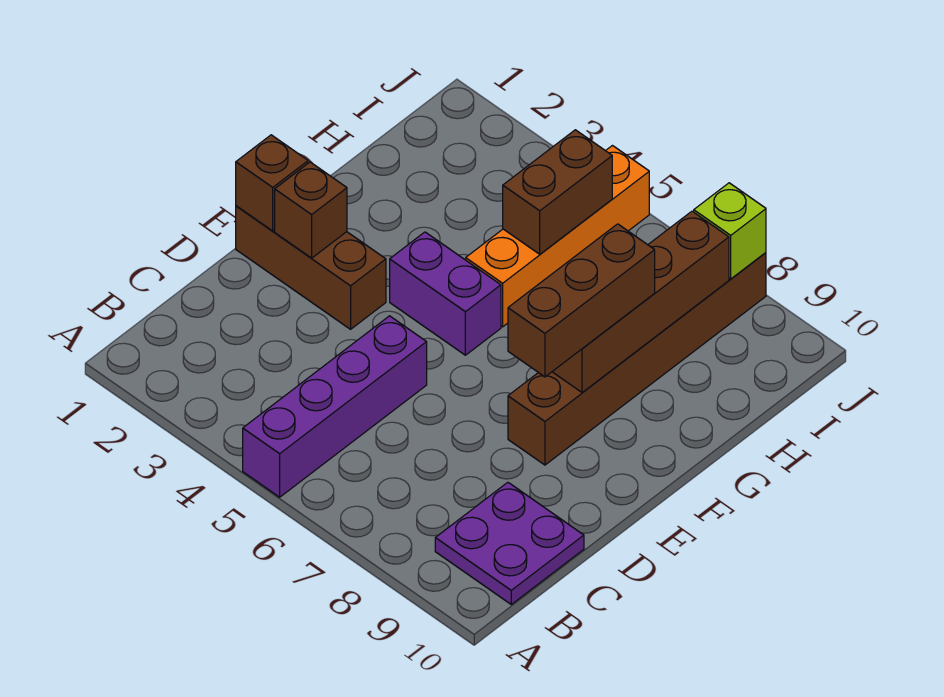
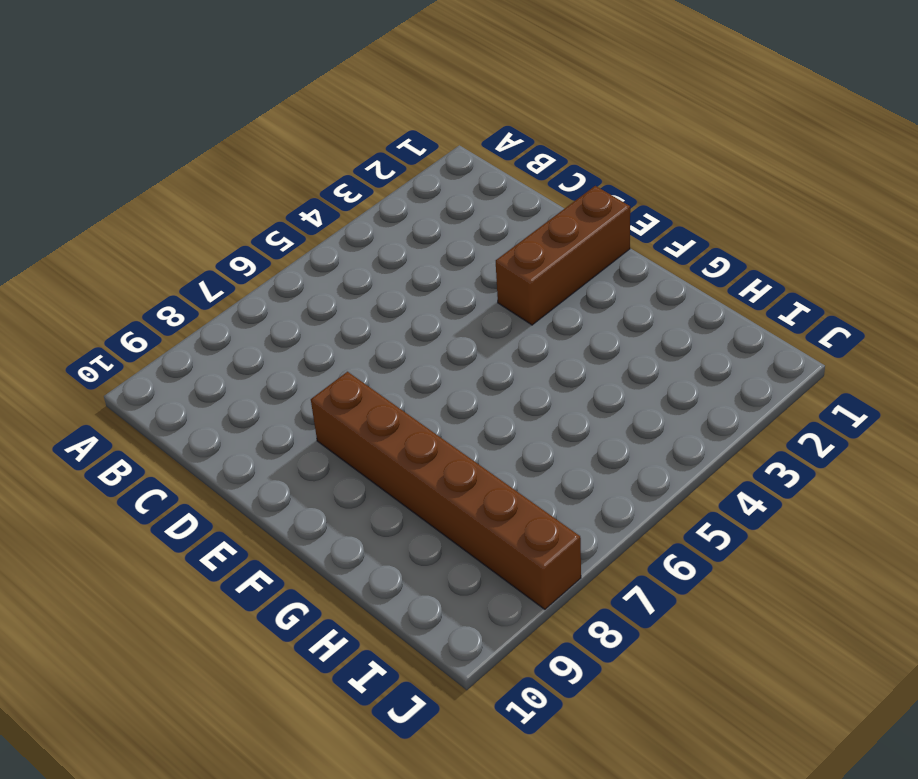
none -> purple 1x4 brick [243,316,427,497]
none -> purple 2x2 plate [435,482,584,604]
none -> purple 1x2 brick [390,232,501,355]

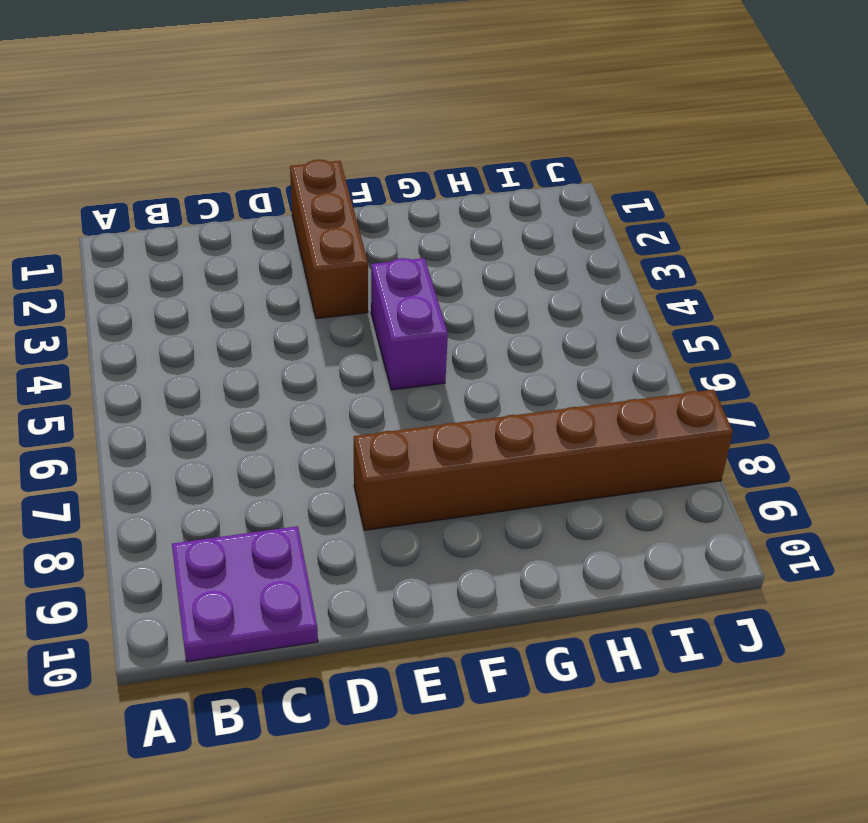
none -> purple 1x4 brick [243,316,427,497]
none -> orange 1x4 brick [466,146,649,327]
none -> brown 1x1 brick [236,135,308,231]

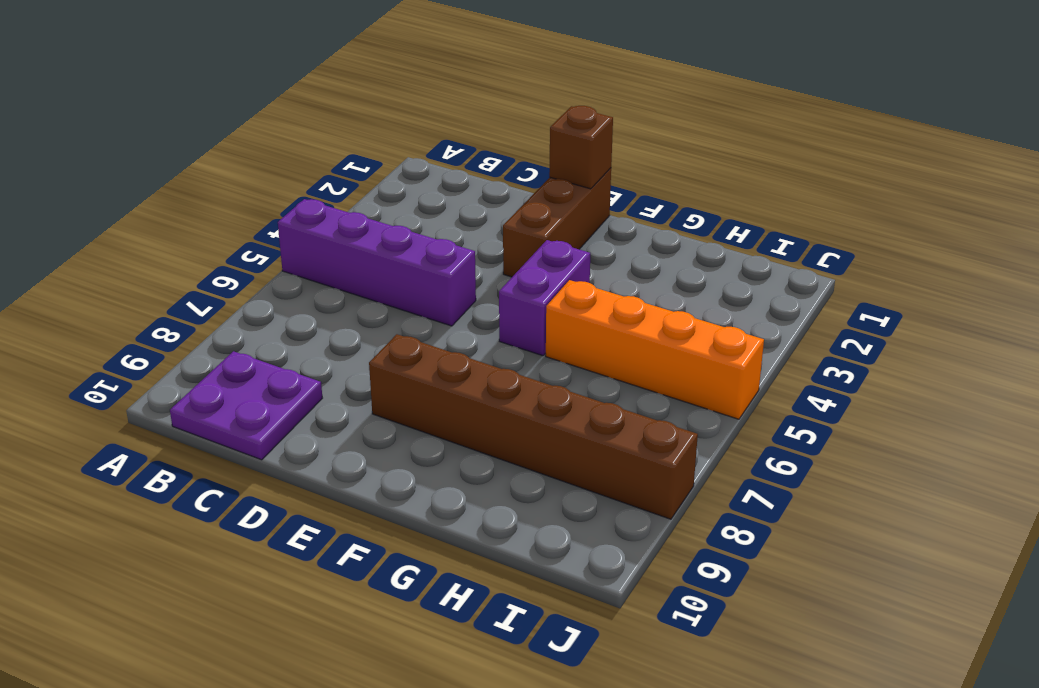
none -> brown 1x1 brick [275,162,347,258]
none -> brown 1x4 brick [552,211,729,393]
none -> brown 1x2 brick [503,130,612,254]

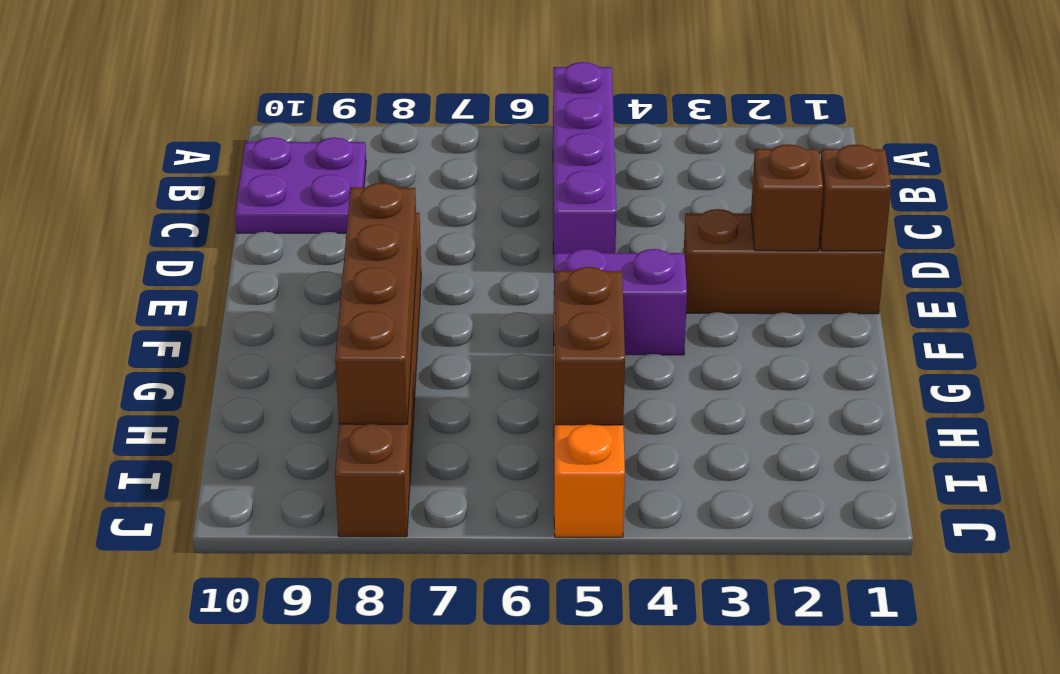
none -> lime 1x1 brick [694,183,766,279]
none -> brown 1x3 brick [508,224,655,377]

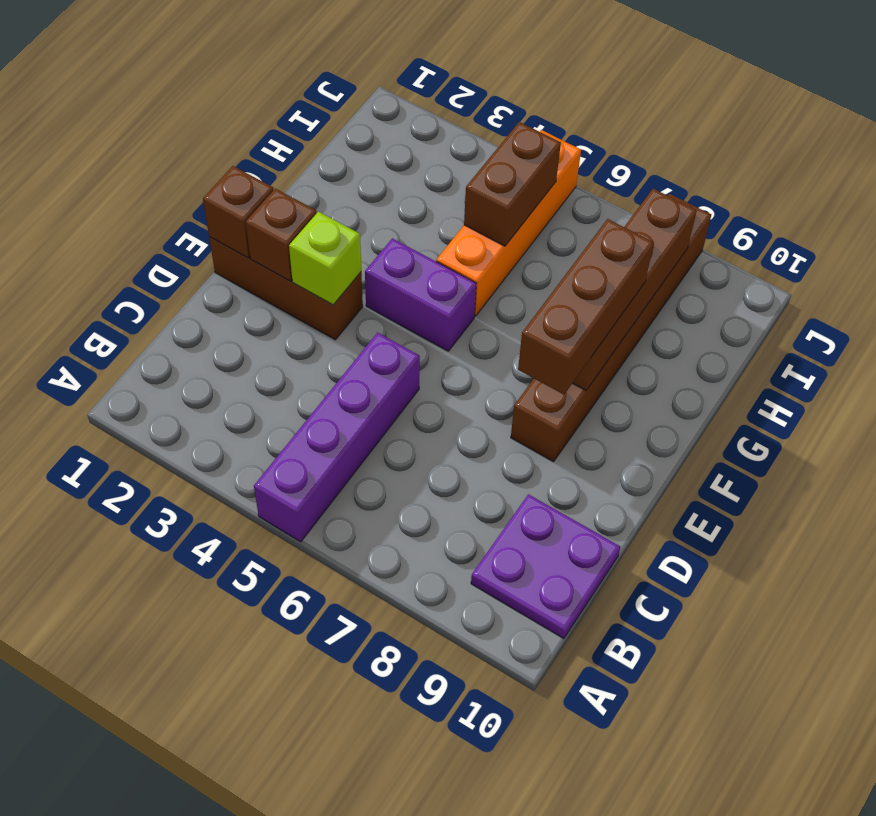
lime 1x1 brick [289,212,361,305] -> lime 1x1 brick moved to [694,183,766,279]

